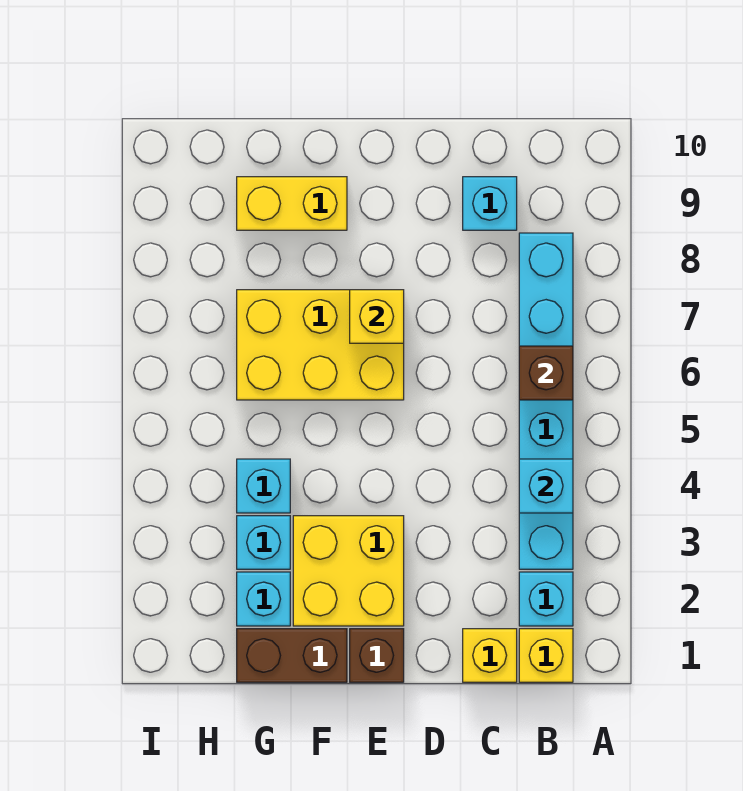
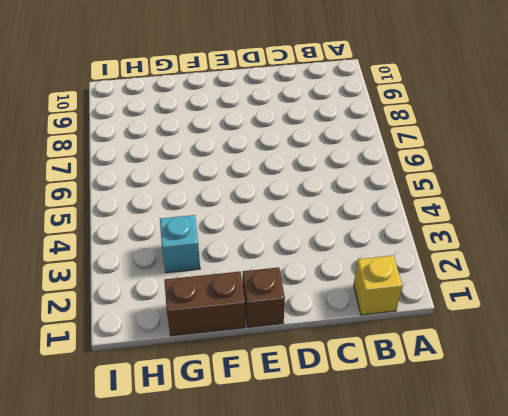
none -> cyan 1x1 brick [519,572,573,626]
none -> cyan 1x6 brick [519,233,573,569]
none -> yellow 1x1 brick [463,629,517,682]

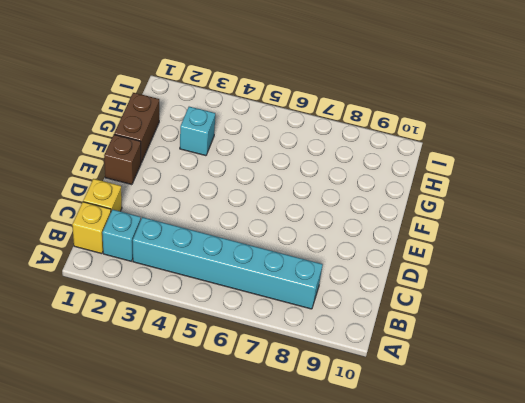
none -> cyan 1x1 brick [463,177,517,230]
none -> yellow 2x2 brick [293,516,404,626]
none -> yellow 2x3 brick [237,290,404,400]

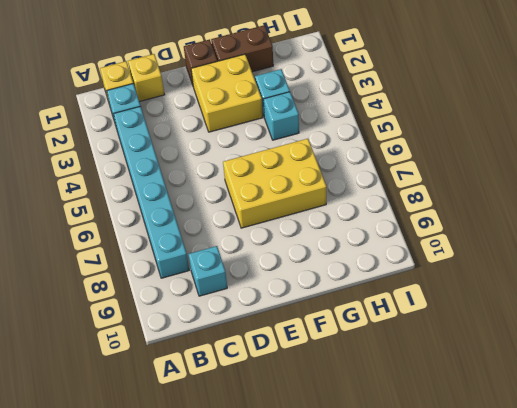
none -> yellow 1x2 brick [237,177,347,230]
none -> cyan 1x1 brick [237,572,290,626]
none -> cyan 1x1 brick [519,459,573,513]

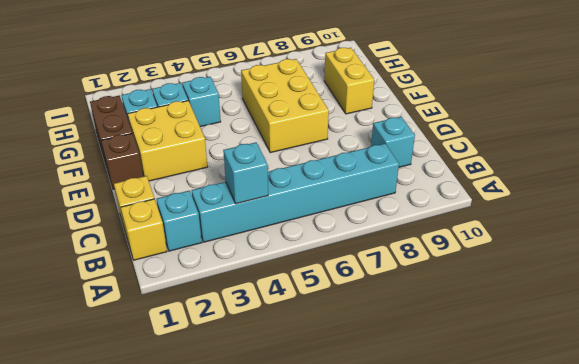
none -> brown 1x1 brick [519,346,573,400]
none -> yellow 1x1 brick [350,290,404,343]

